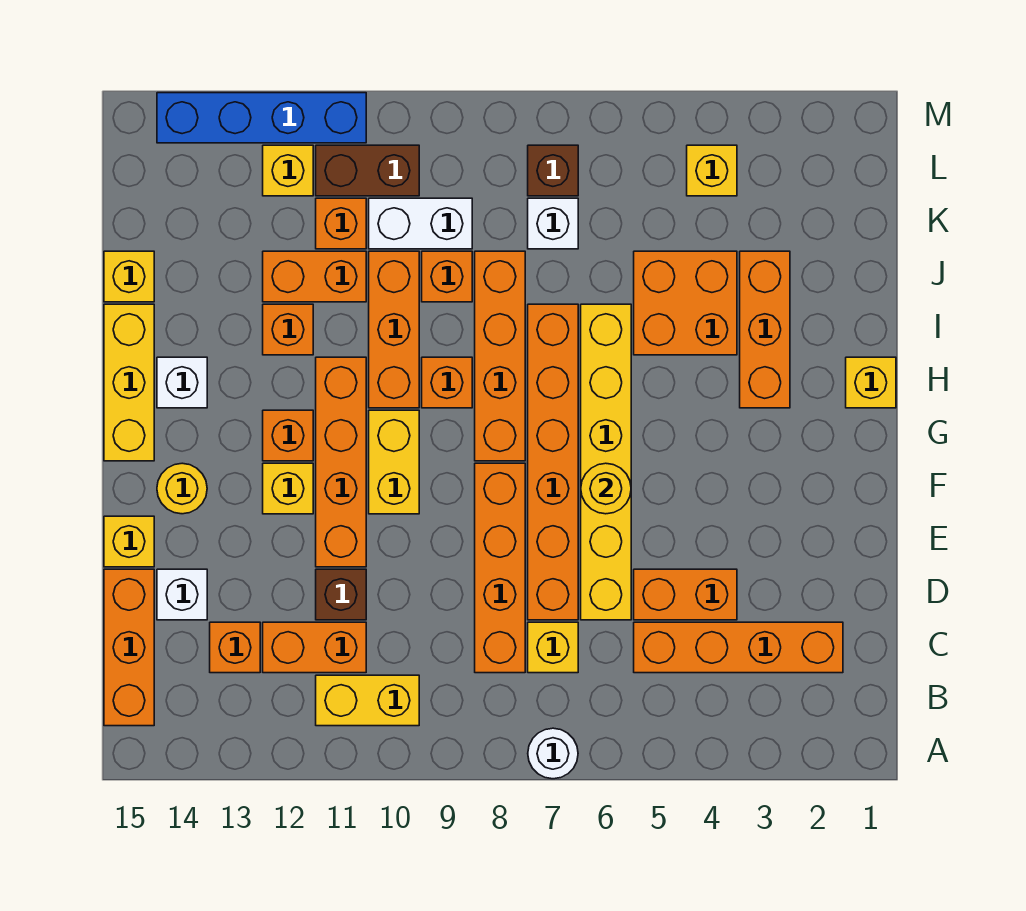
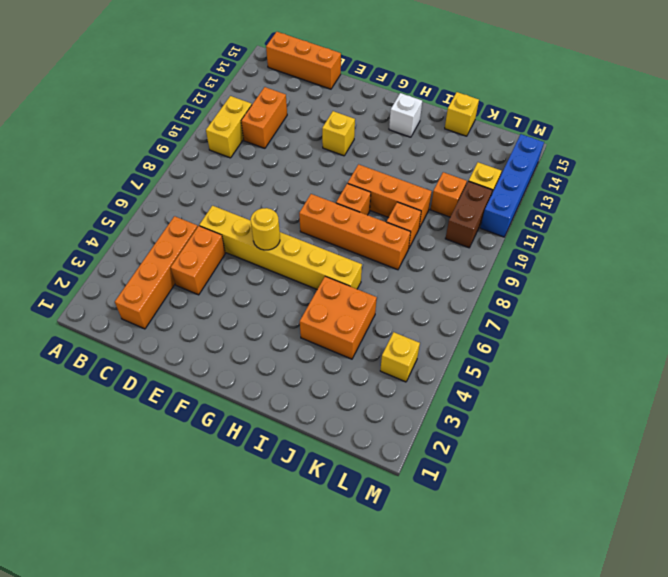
none -> white 1x1 round brick [528,728,578,779]
none -> yellow 1x1 brick [528,622,578,673]
none -> orange 1x4 brick [475,463,525,673]
none -> orange 1x1 brick [210,622,260,673]

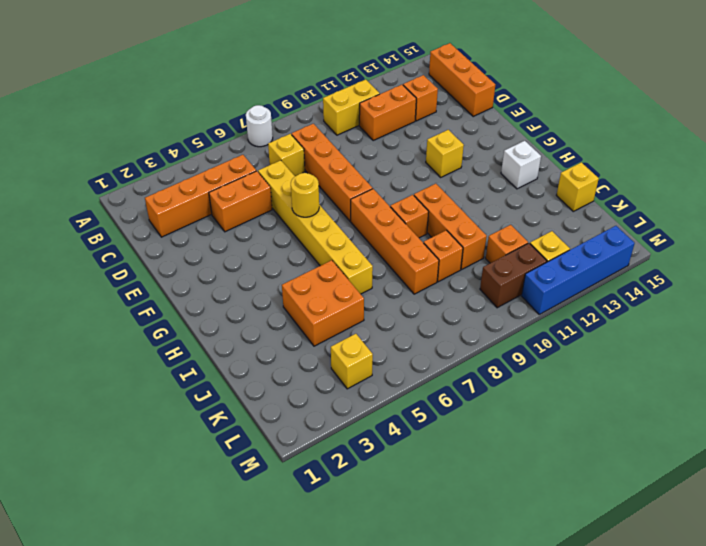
none -> orange 1x6 brick [528,304,578,620]
none -> brown 1x1 brick [316,569,366,620]
none -> white 1x1 brick [157,569,207,620]
none -> orange 1x4 brick [316,357,366,567]

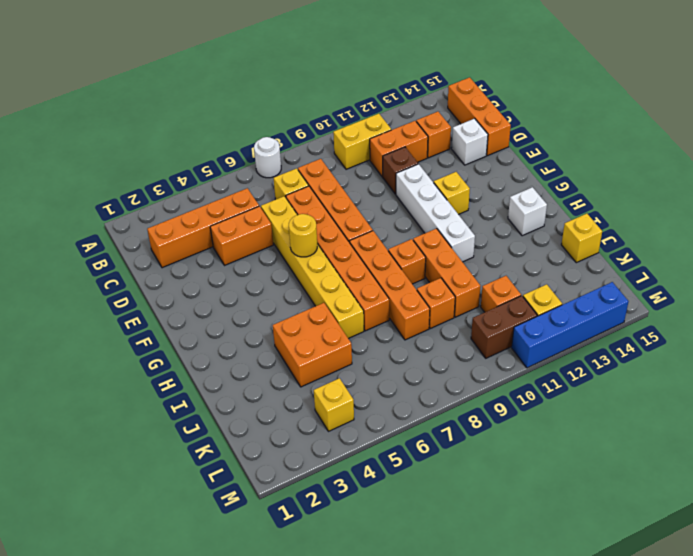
white 1x4 brick [396,164,475,262] -> orange 1x4 brick [316,357,366,567]
none -> yellow 1x1 brick [104,516,154,567]
none -> yellow 1x2 brick [369,410,419,514]
none -> yellow 1x1 round brick [157,463,207,514]
none -> orange 1x1 brick [263,410,313,461]

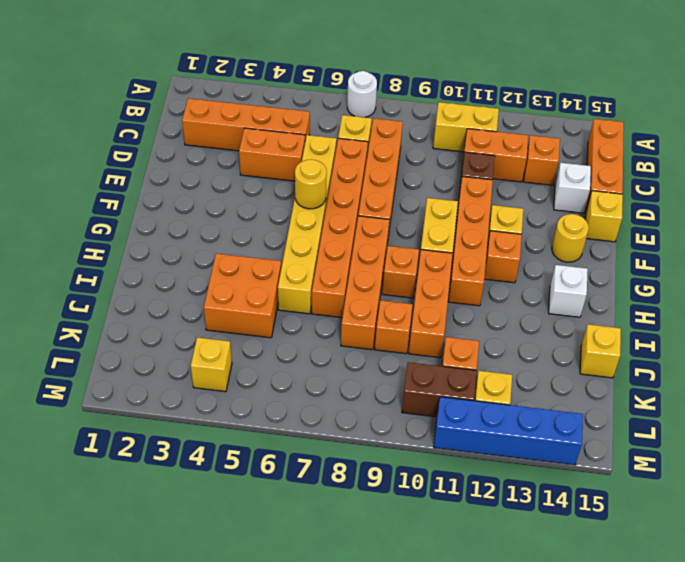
none -> yellow 1x3 brick [104,304,154,461]
none -> yellow 1x1 brick [846,357,896,408]
none -> orange 1x3 brick [740,251,790,408]
none -> orange 1x1 brick [263,304,313,355]

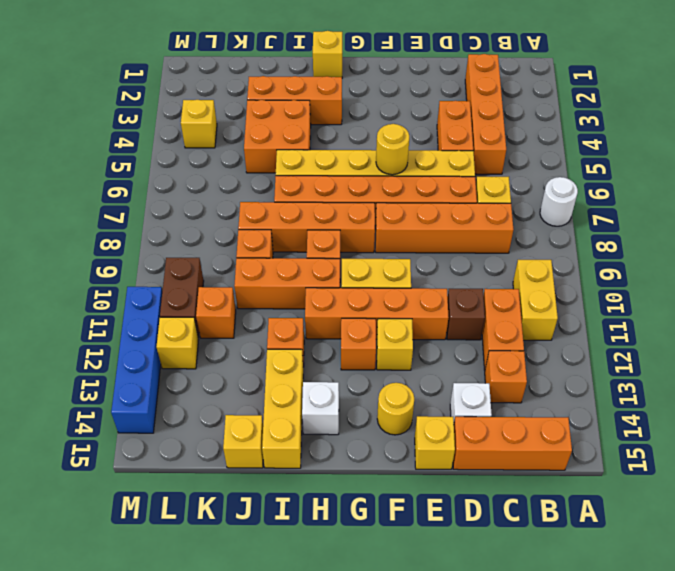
yellow 1x3 brick [262,349,303,468] -> yellow 1x3 brick turned to [104,304,154,461]
none -> orange 1x2 brick [263,251,366,302]
none -> white 1x1 brick [528,198,578,249]
none -> white 1x2 brick [369,198,472,249]
none -> brown 1x1 brick [528,145,578,196]

